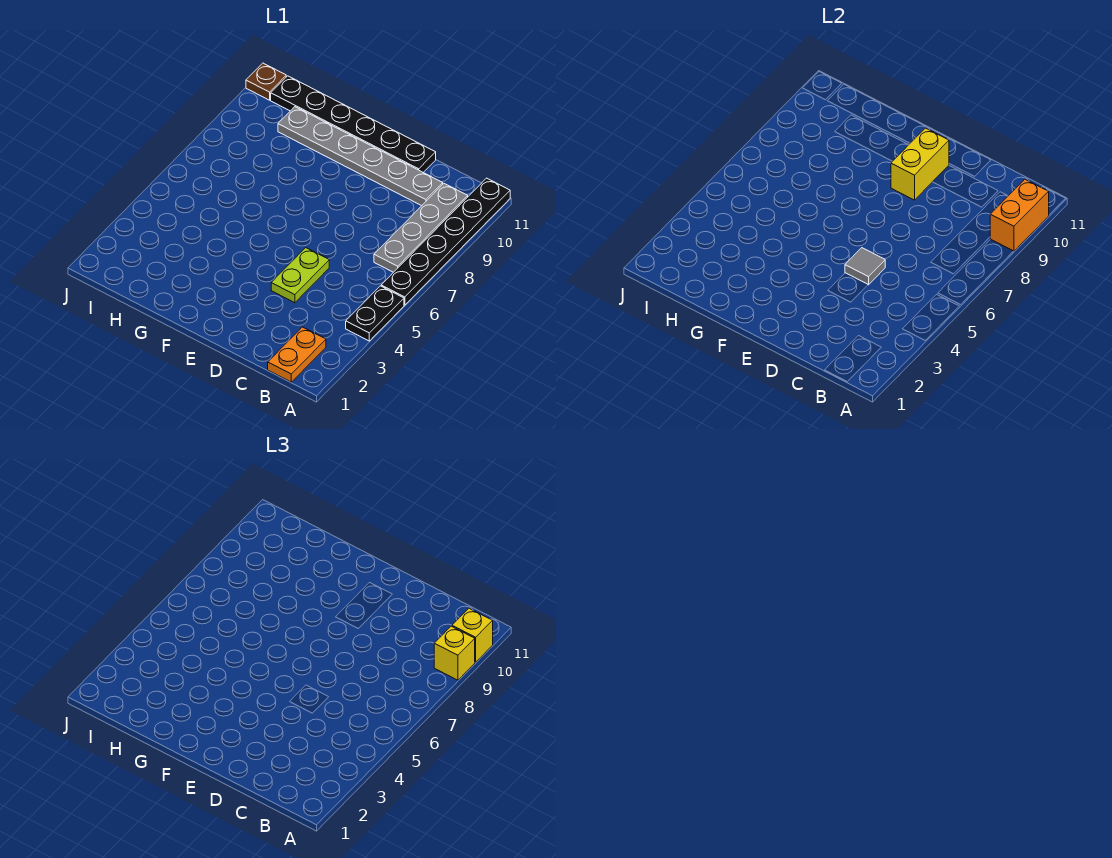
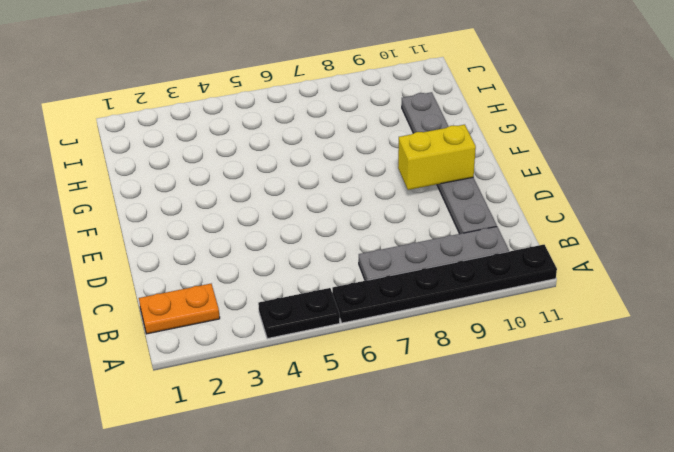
none -> lime 1x2 plate [271,248,329,303]
none -> black 1x6 plate [271,76,436,172]
none -> brown 1x1 plate [246,63,286,100]

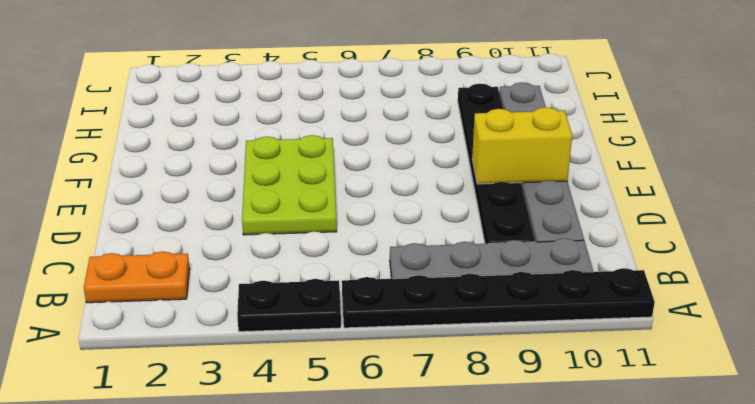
black 1x6 plate [458,84,535,244] -> black 1x6 plate moved to [271,76,436,172]
lime 2x3 plate [242,135,337,235] -> lime 1x2 plate [271,248,329,303]
none -> brown 1x1 plate [246,63,286,100]
none -> orange 1x2 brick [990,179,1049,251]
none -> grey 1x1 tile [845,248,885,285]

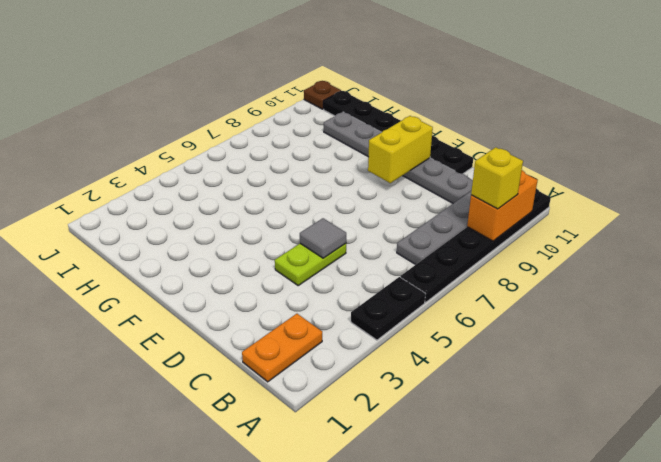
none -> yellow 1x1 brick [452,608,493,662]

